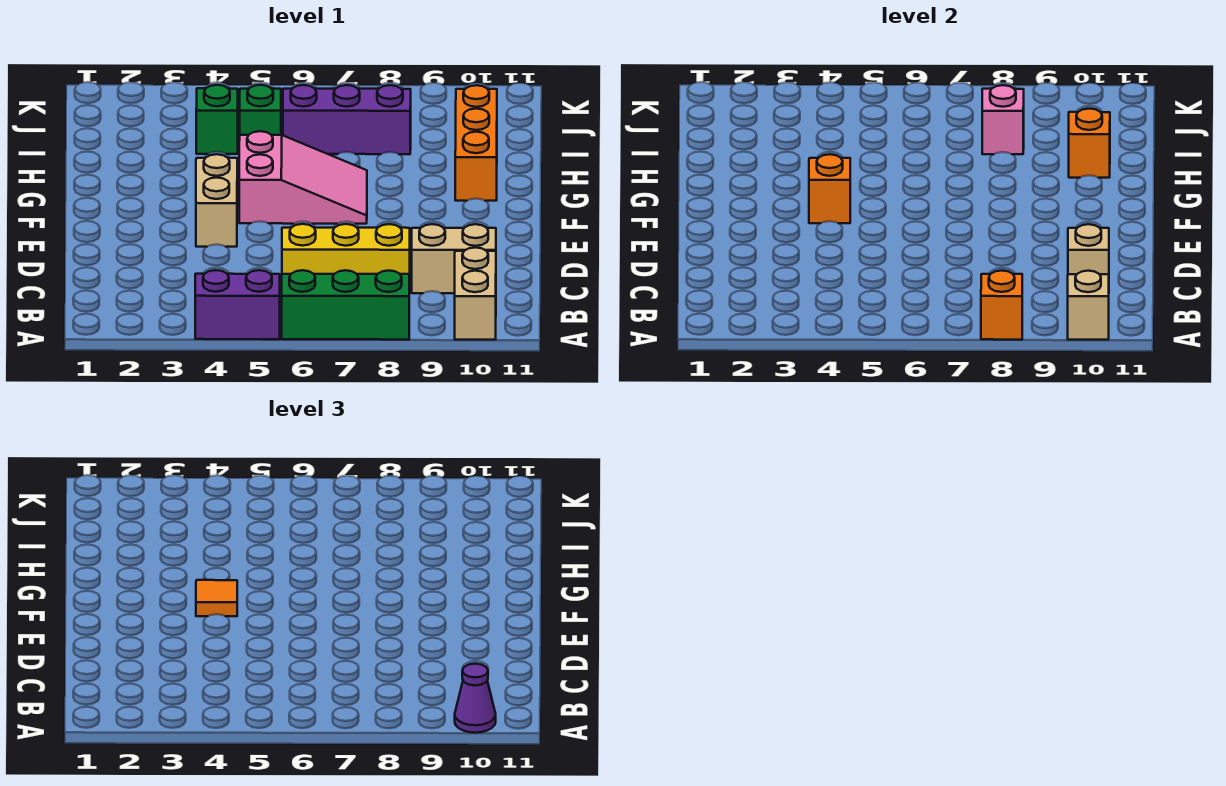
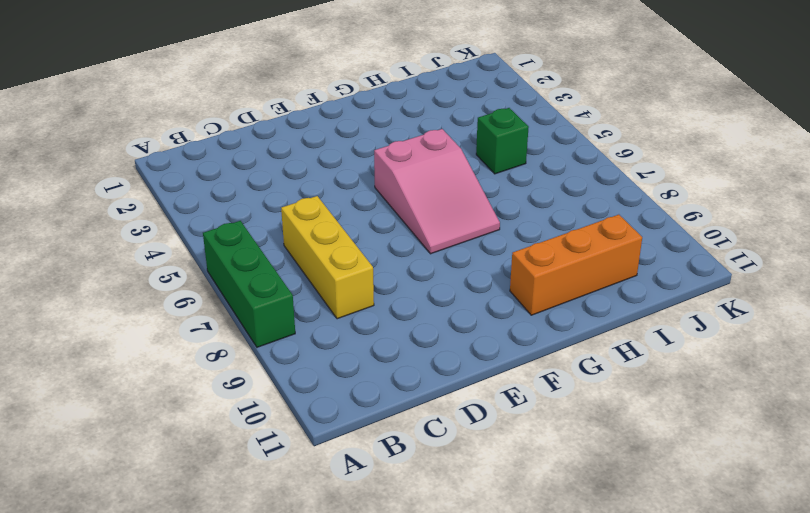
none -> purple 1x2 brick [195,270,280,339]
none -> tan 1x2 brick [455,247,496,340]
none -> tan 1x2 brick [412,224,496,293]

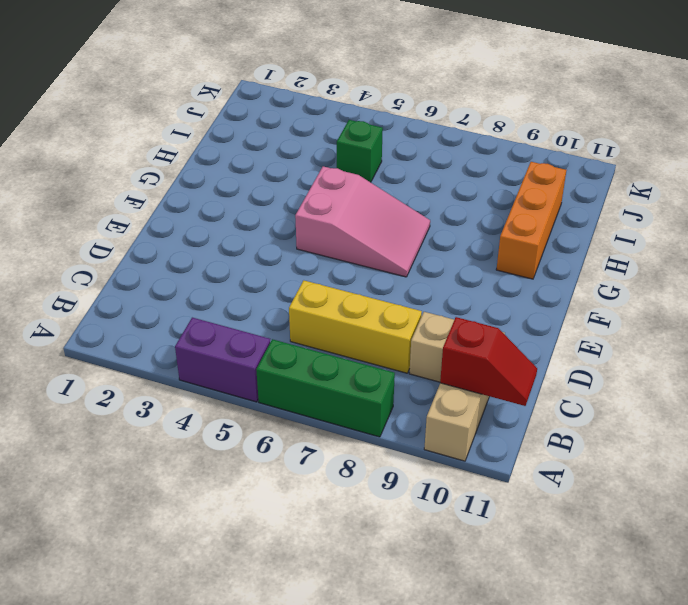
red 1x2 slope [440,317,537,406] -> none
none -> tan 1x2 brick [196,154,237,247]
none -> green 1x1 brick [196,85,238,154]
none -> purple 1x3 brick [283,85,411,154]

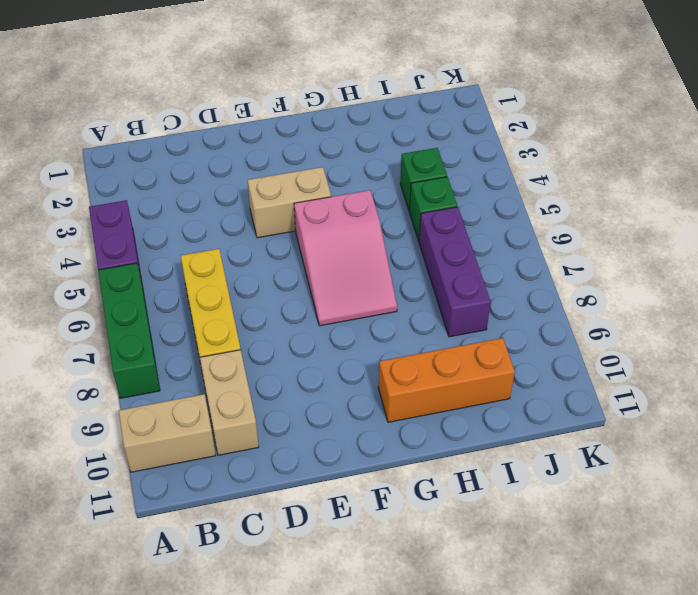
none -> orange 1x1 brick [981,271,1022,340]
none -> tan 1x1 brick [1068,271,1109,340]
none -> tan 1x1 brick [1068,224,1109,275]

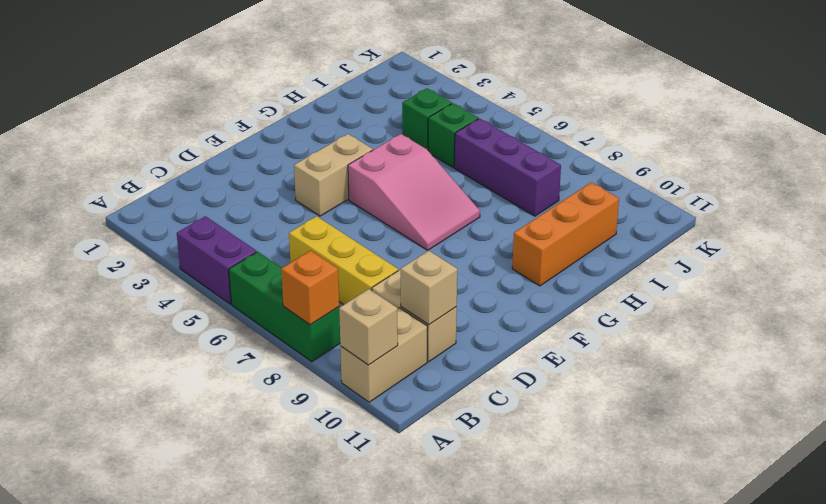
none -> orange 1x1 brick [809,154,850,223]
none -> orange 1x1 brick [1069,109,1110,178]
none -> pink 1x1 brick [982,85,1024,154]

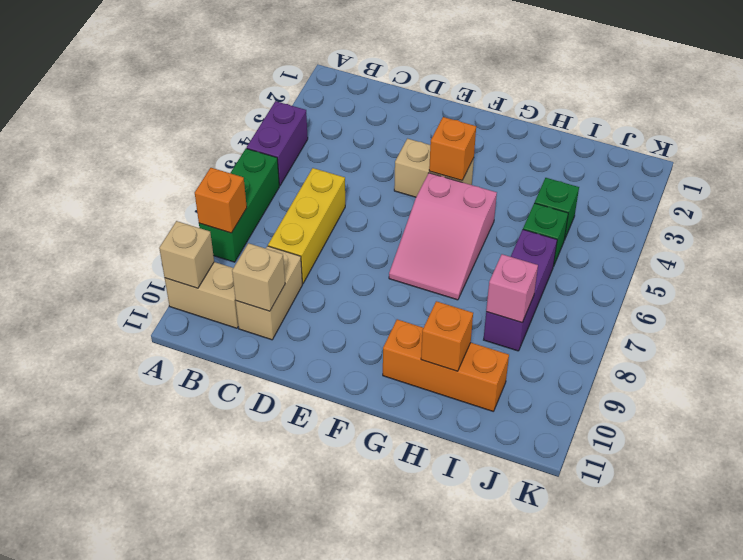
none -> purple 1x1 cone [455,664,496,733]
none -> orange 1x1 tile [196,580,237,616]

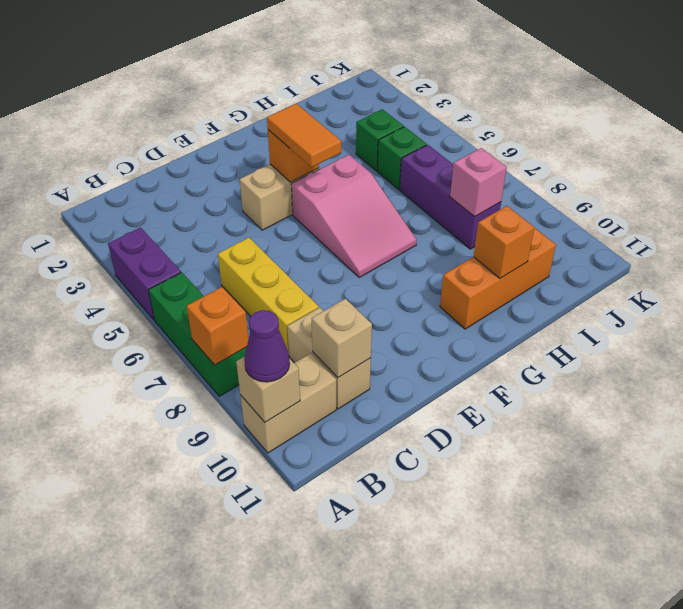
orange 1x2 tile [267,104,341,167] -> orange 1x1 tile [196,580,237,616]

